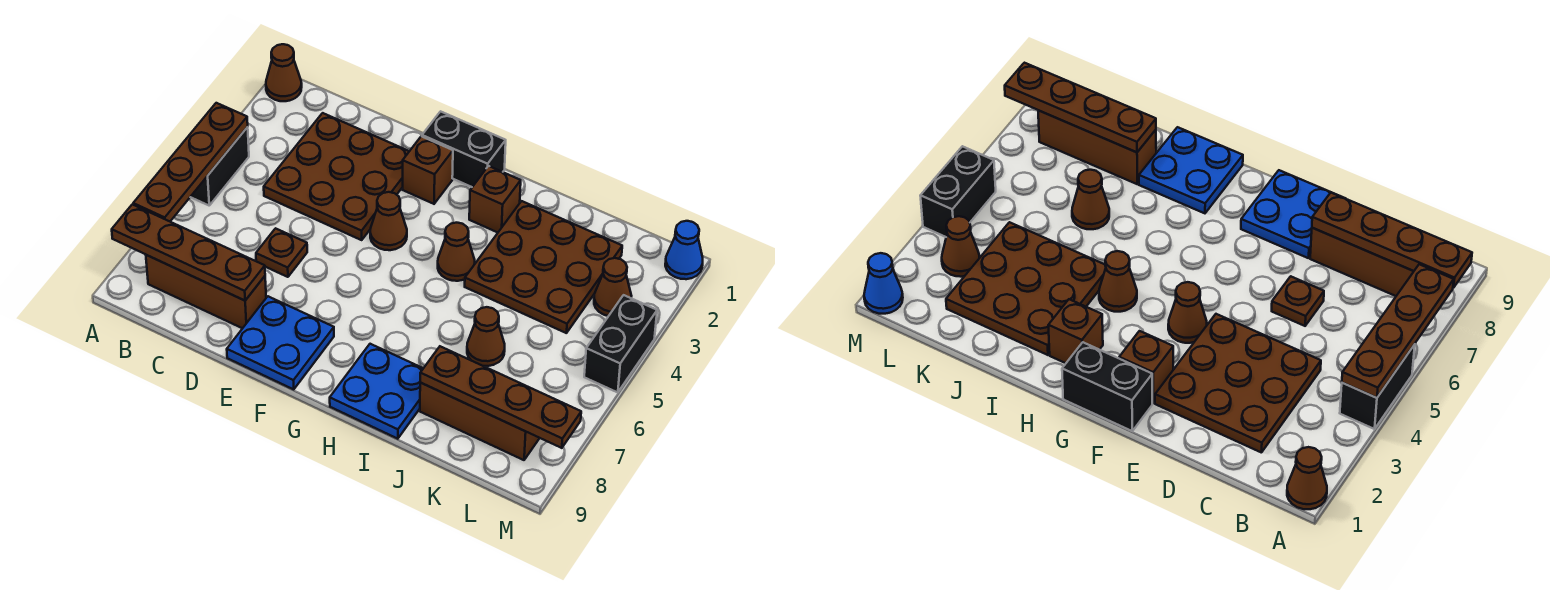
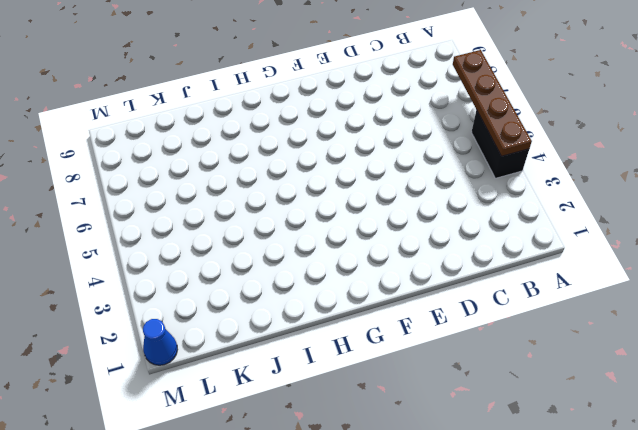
none -> brown 1x1 cone [266,44,302,101]
none -> brown 1x3 brick [146,255,266,328]
none -> brown 3x3 plate [264,113,409,240]

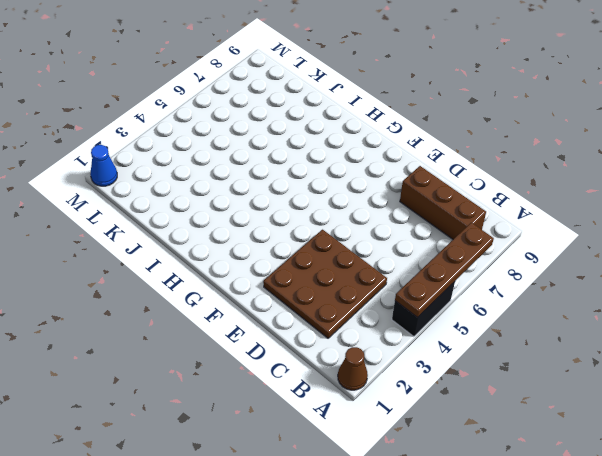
none -> brown 1x1 plate [256,228,307,277]
none -> blue 2x2 plate [227,296,334,389]
none -> black 1x2 brick [422,111,506,187]

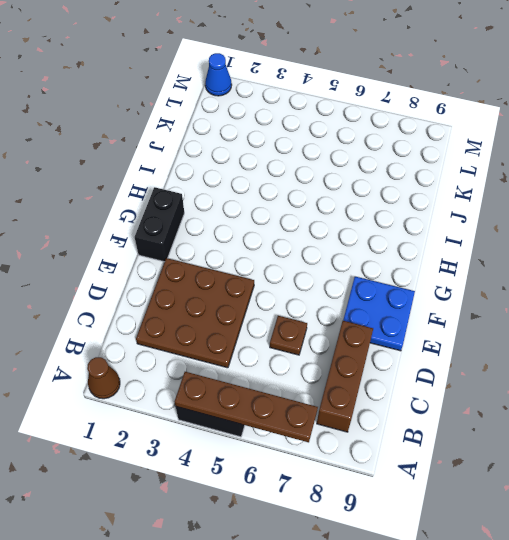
none -> brown 1x1 brick [402,136,453,204]
none -> brown 1x1 cone [370,192,407,250]
none -> brown 1x1 brick [469,166,521,232]

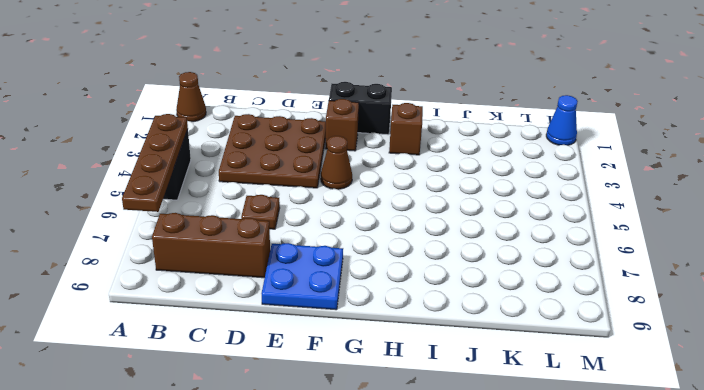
none -> brown 1x1 cone [438,223,475,281]
none -> blue 2x2 plate [330,344,423,439]
none -> brown 3x3 plate [465,201,622,333]

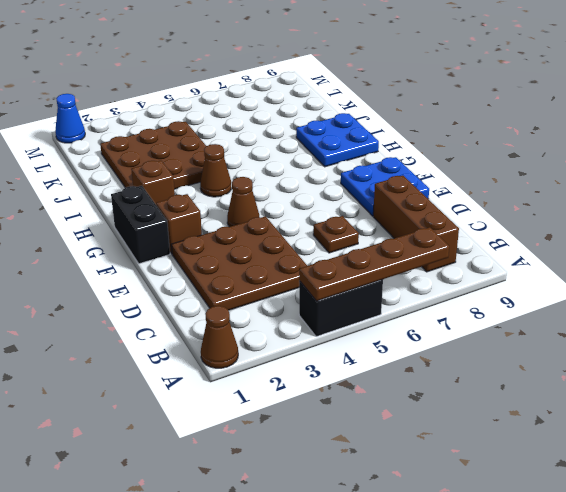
none -> brown 1x1 cone [467,307,505,366]
none -> brown 1x3 brick [420,383,539,460]
none -> brown 1x1 cone [594,258,631,316]

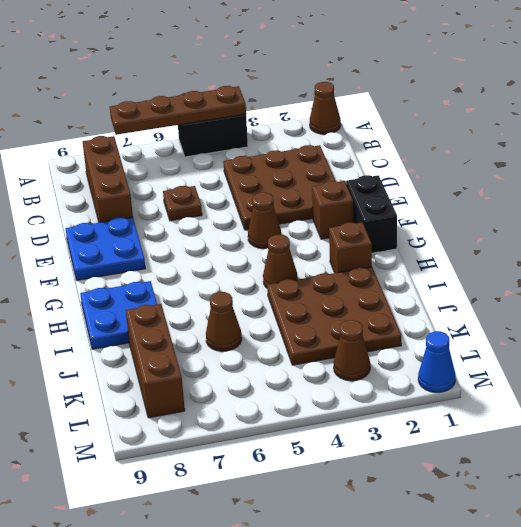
none -> black 1x2 brick [584,295,657,393]
none -> brown 1x4 plate [112,204,265,301]
none -> brown 1x4 plate [420,346,581,448]

